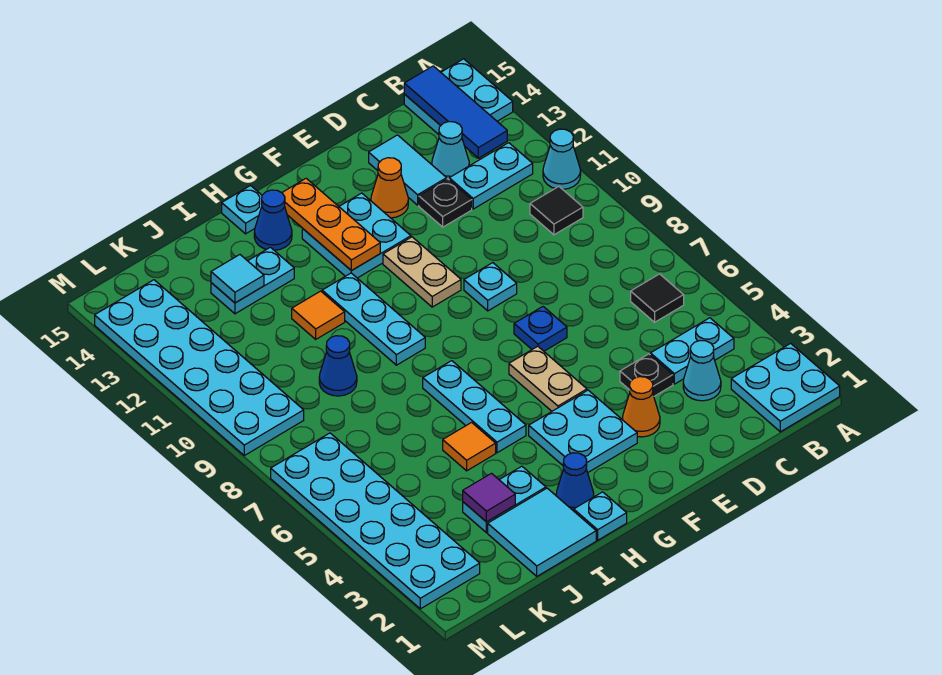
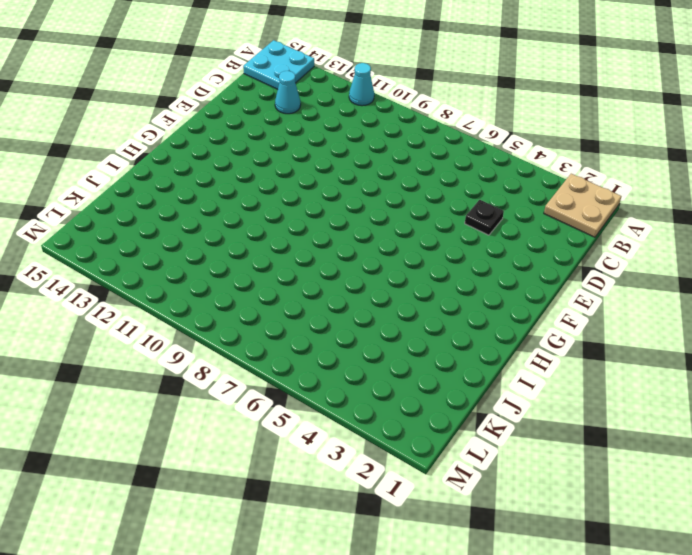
tan 2x2 plate [544,174,621,237] -> cyan 2x2 plate [731,343,840,432]
none -> cyan 1x2 plate [650,318,734,384]
none -> black 1x1 tile [631,274,684,322]
none -> black 1x1 tile [530,187,583,235]
none -> cyan 1x2 plate [449,143,533,209]

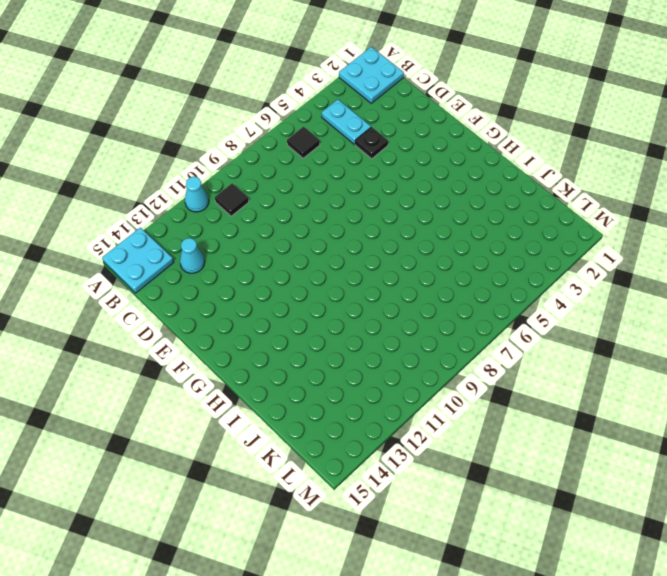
none -> cyan 1x2 plate [449,143,533,209]
none -> cyan 1x1 cone [683,340,721,401]
none -> black 1x1 plate [419,179,472,227]
none -> cyan 1x2 tile [369,135,447,205]

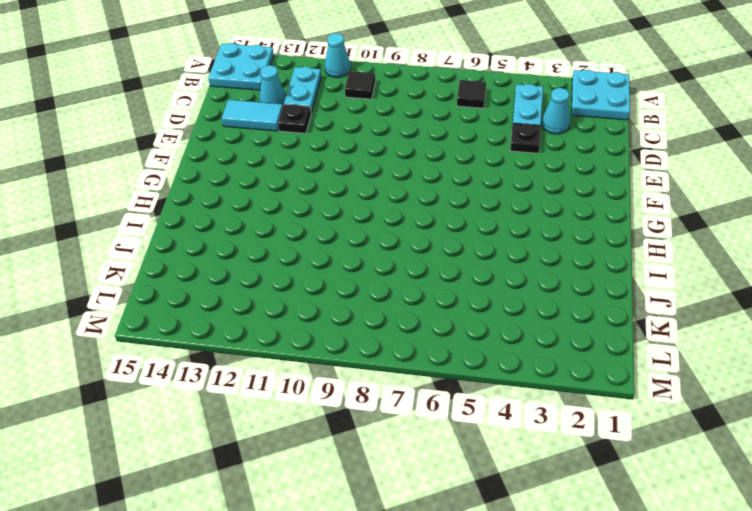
none -> orange 1x1 cone [622,377,660,437]
none -> blue 1x1 plate [514,307,567,351]
none -> cyan 1x1 plate [464,263,517,311]
none -> orange 1x1 cone [371,158,408,218]

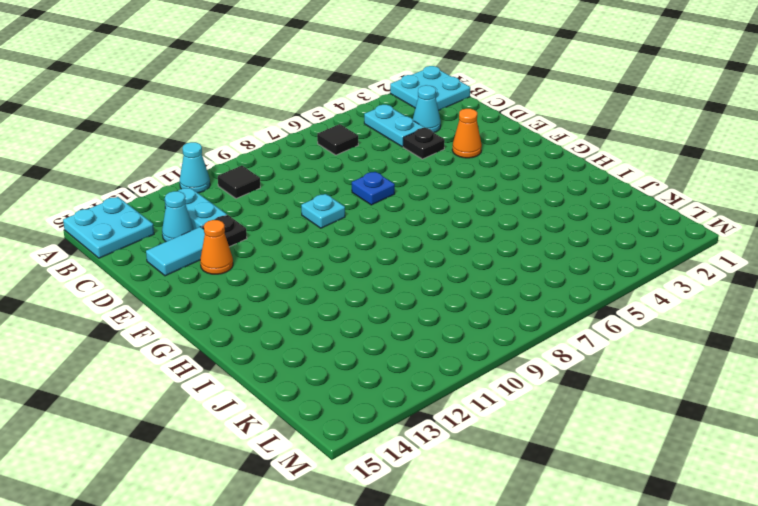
none -> cyan 2x2 plate [529,390,637,473]
none -> tan 1x2 plate [509,346,587,411]
none -> tan 1x2 plate [383,237,461,307]
none -> cyan 2x2 plate [302,193,411,278]

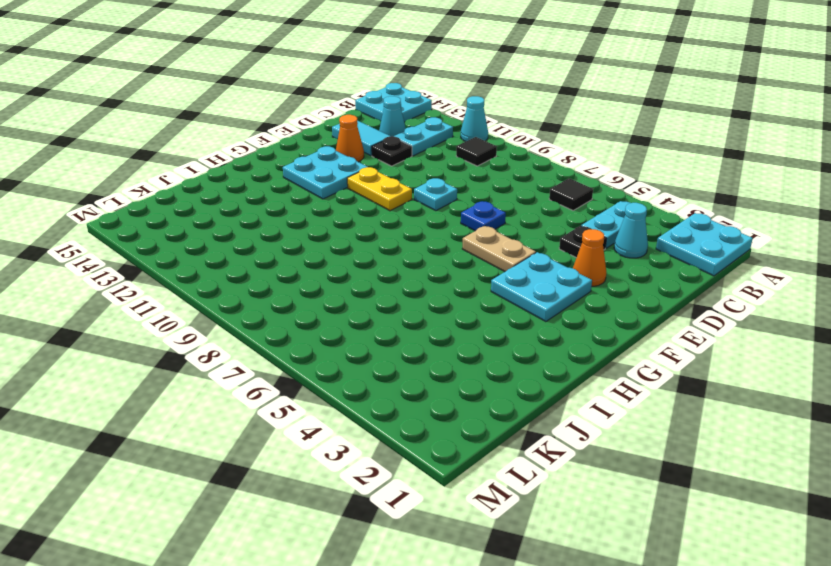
yellow 1x2 plate [347,167,412,211] -> tan 1x2 plate [383,237,461,307]
none -> cyan 1x1 plate [574,492,627,540]
none -> blue 1x1 cone [556,453,594,511]
none -> cyan 1x3 plate [423,361,526,453]
none -> cyan 1x3 plate [322,273,425,365]

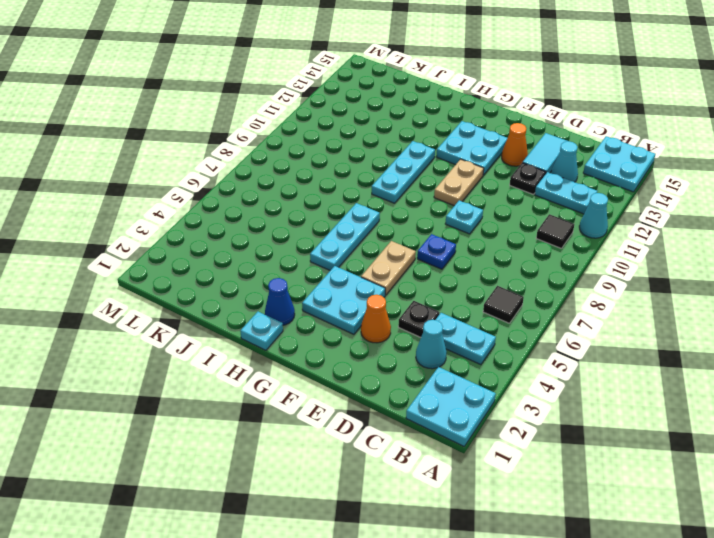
none -> blue 1x1 cone [254,190,292,250]
none -> cyan 1x1 plate [222,186,262,234]
none -> cyan 2x2 tile [488,488,596,576]
none -> cyan 1x2 plate [463,466,546,533]

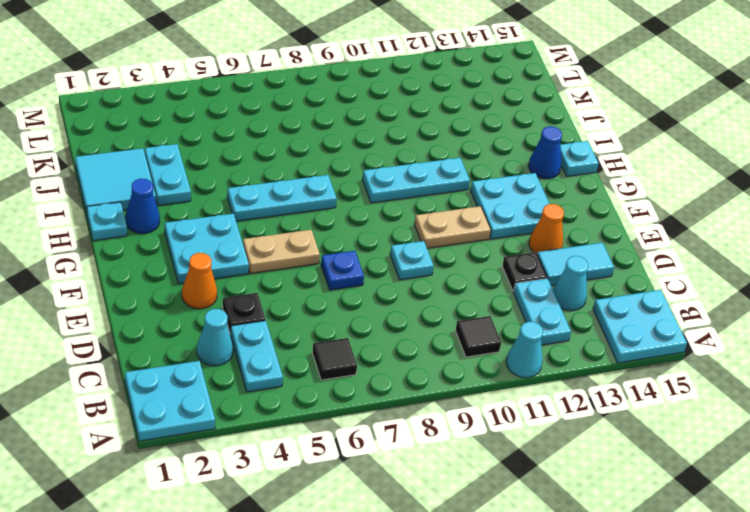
none -> orange 1x1 tile [443,422,496,471]
none -> orange 1x1 tile [292,291,345,339]
none -> cyan 1x2 plate [211,247,294,314]
none -> blue 1x1 cone [319,336,357,396]

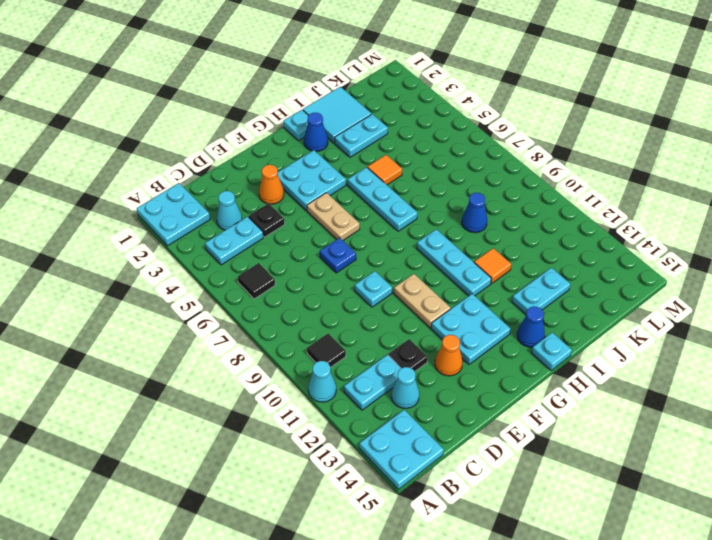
none -> cyan 1x2 tile [369,135,447,205]
none -> cyan 2x6 plate [271,433,480,609]
none -> cyan 2x6 plate [95,280,304,455]
none -> blue 1x3 tile [404,66,507,158]

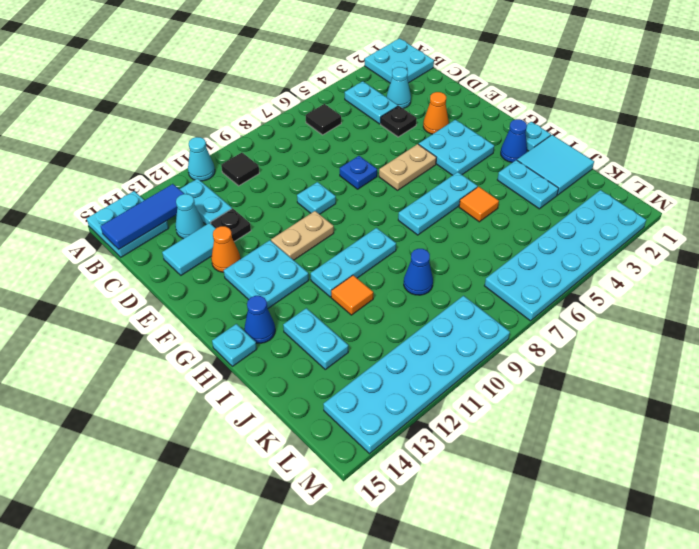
none -> orange 1x3 plate [282,178,380,271]
none -> purple 1x1 tile [463,473,515,522]
none -> cyan 1x1 tile [211,255,264,303]

